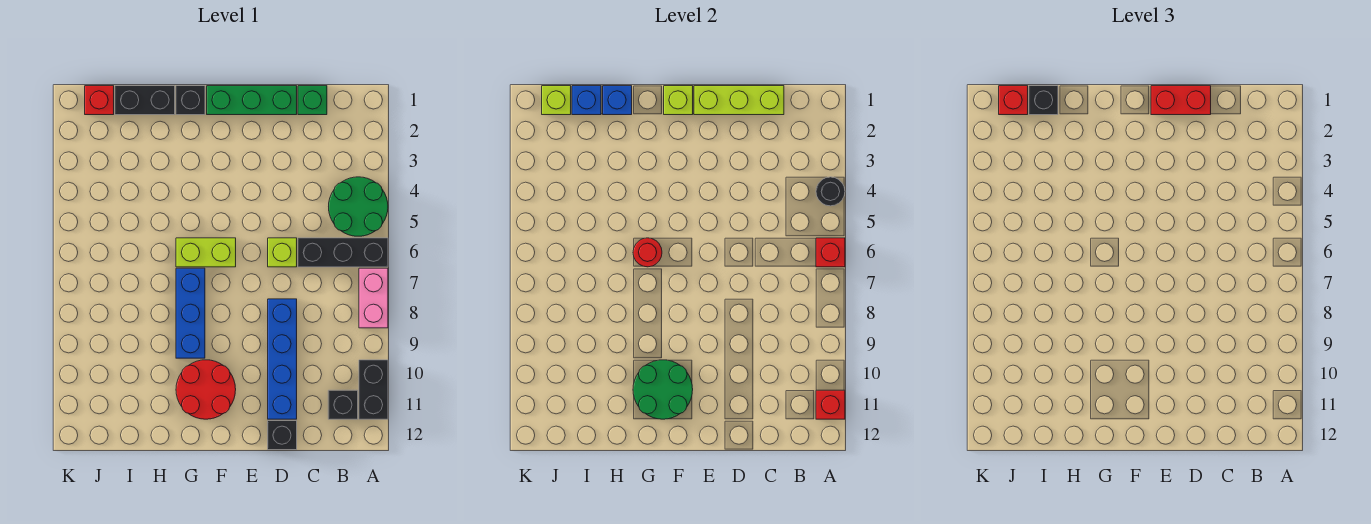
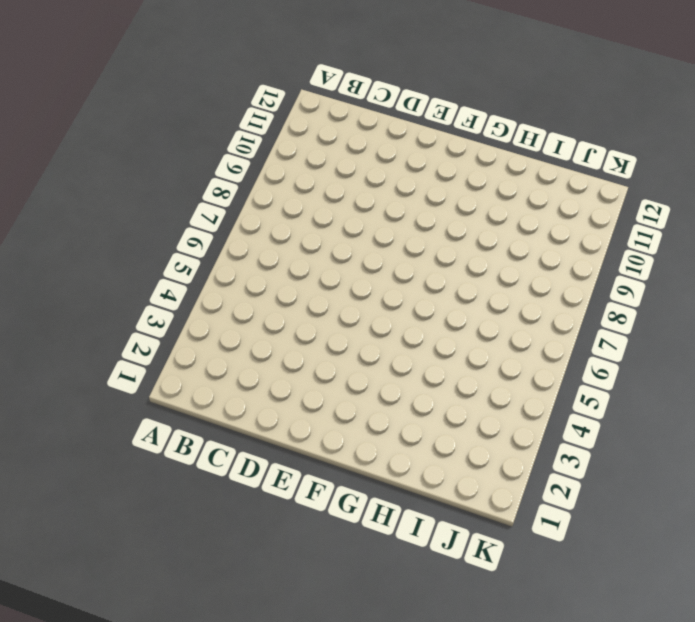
none -> green 2x2 round brick [329,177,388,236]
none -> black 1x3 brick [298,238,388,267]
none -> pink 1x2 brick [359,268,388,328]

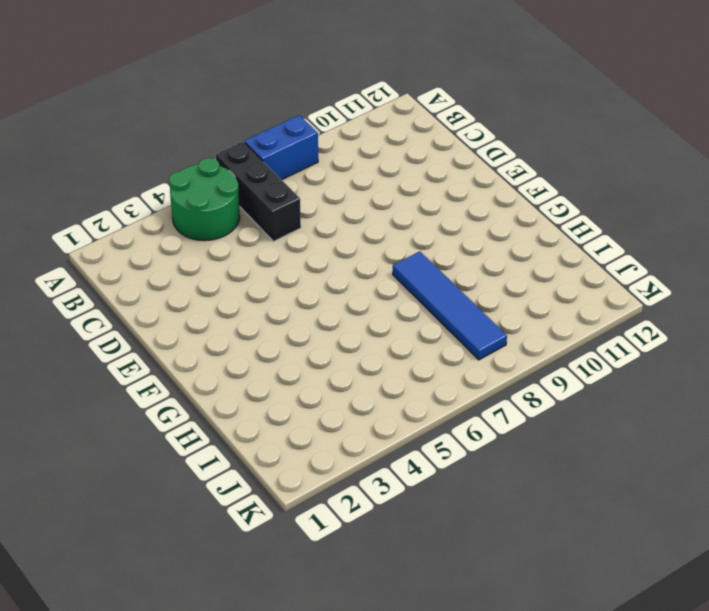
blue 1x2 brick [245,115,318,180] -> pink 1x2 brick [359,268,388,328]
blue 1x4 tile [393,251,507,360] -> blue 1x3 brick [176,268,205,358]
none -> black 1x2 brick [359,360,388,419]
none -> black 1x1 brick [328,390,358,419]
none -> green 1x1 brick [298,86,327,115]

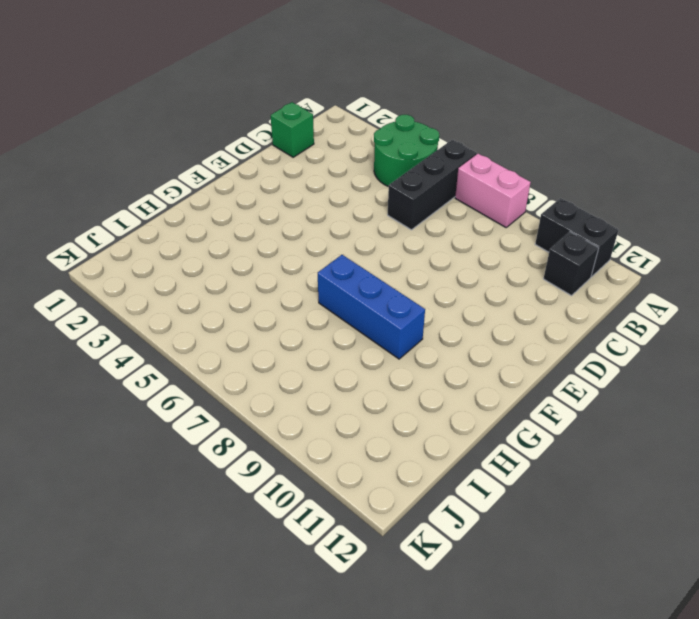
none -> green 1x3 brick [207,86,297,115]
none -> lime 1x1 brick [268,238,297,267]
none -> blue 1x4 brick [268,299,297,419]

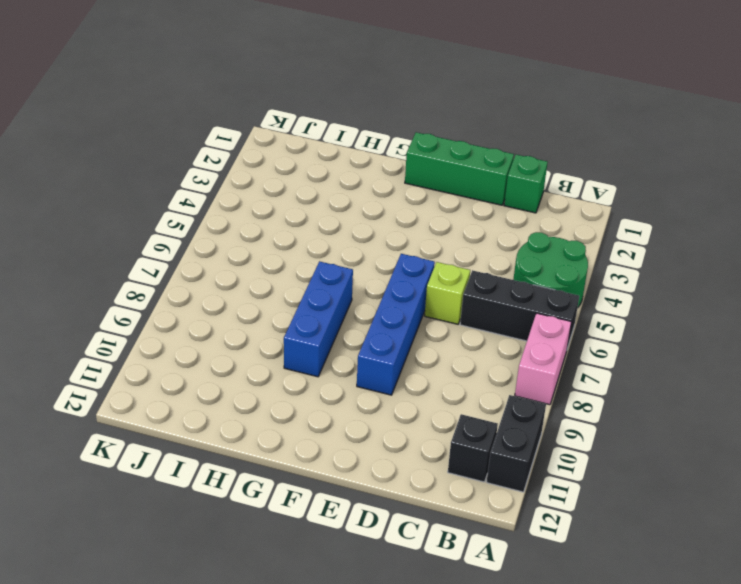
blue 1x4 brick [357,254,435,395] -> blue 1x4 brick moved to [268,299,297,419]
none -> black 1x1 brick [268,421,297,450]
none -> lime 1x2 brick [176,238,236,267]
none -> red 2x2 round brick [176,360,236,419]

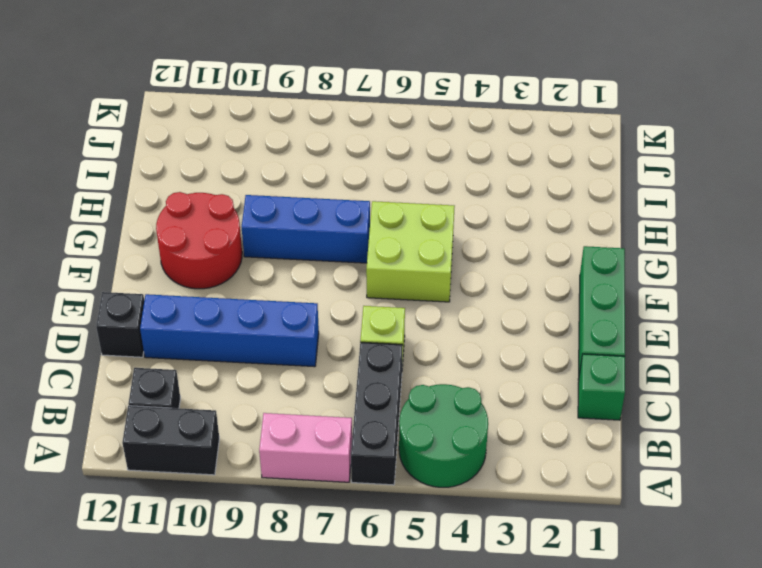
lime 2x2 brick [366,201,455,302] -> lime 1x2 brick [176,238,236,267]
none -> black 1x1 brick [176,86,205,115]
none -> black 1x2 brick [115,86,175,115]
none -> red 1x1 brick [85,86,114,115]

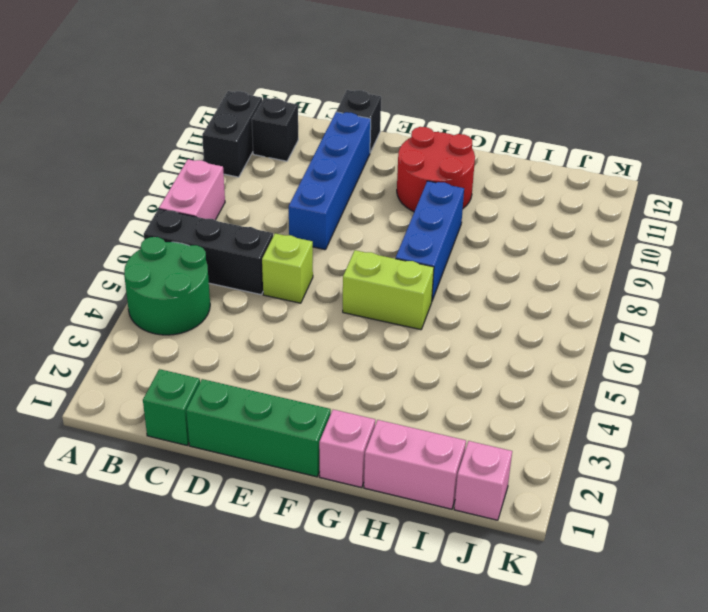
pink 1x1 brick [319,410,375,488] -> black 1x1 brick [176,86,205,115]
pink 1x2 brick [364,420,466,509] -> black 1x2 brick [115,86,175,115]
pink 1x1 brick [454,441,512,520] -> red 1x1 brick [85,86,114,115]
none -> black 1x1 round brick [816,177,845,206]
none -> red 1x1 brick [816,238,845,267]
none -> red 1x1 brick [816,390,845,419]

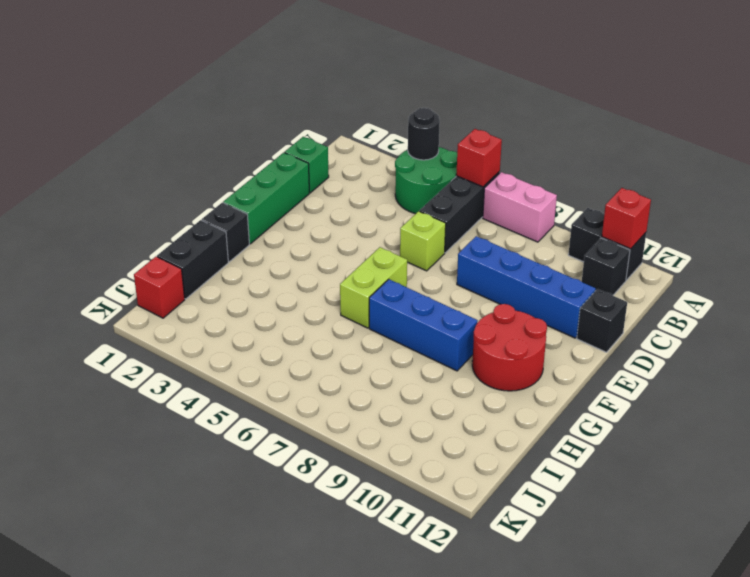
none -> lime 1x3 brick [694,86,784,115]
none -> lime 1x1 brick [664,86,693,115]
none -> green 2x2 round brick [633,360,693,419]

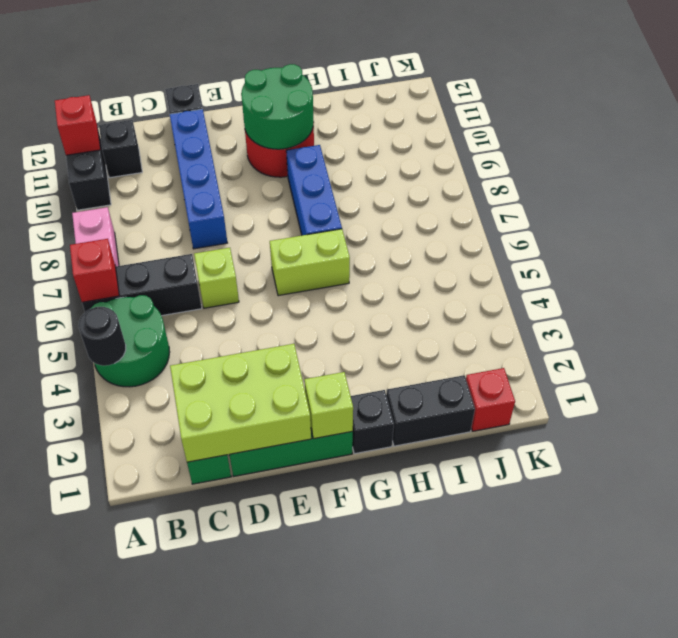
lime 2x3 brick [170,344,311,462] -> lime 1x3 brick [694,86,784,115]
none -> red 1x1 round brick [633,238,662,267]
none -> blue 1x1 brick [603,86,632,115]
none -> blue 1x1 brick [572,86,601,115]

